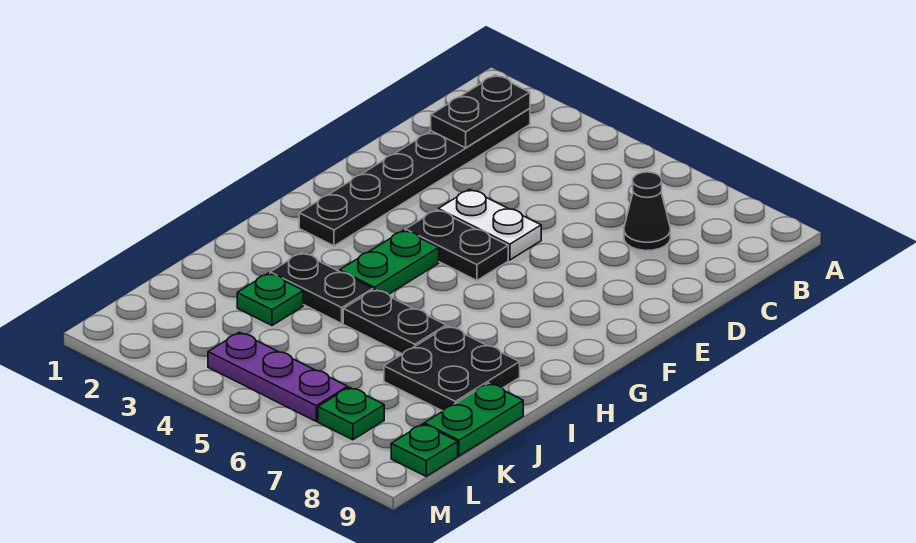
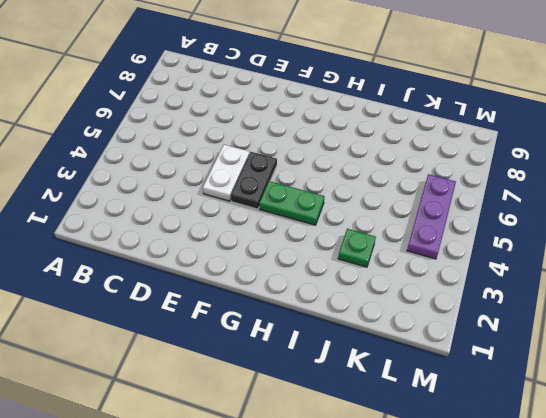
none -> black 1x6 plate [299,109,530,246]
none -> black 1x1 cone [624,172,670,251]
none -> black 1x2 plate [270,253,373,323]

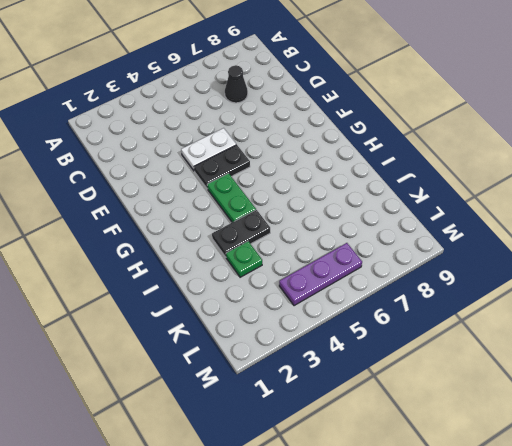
none -> black 1x6 plate [299,109,530,246]
none -> black 1x2 plate [343,289,446,354]
none -> black 2x2 plate [384,326,520,411]

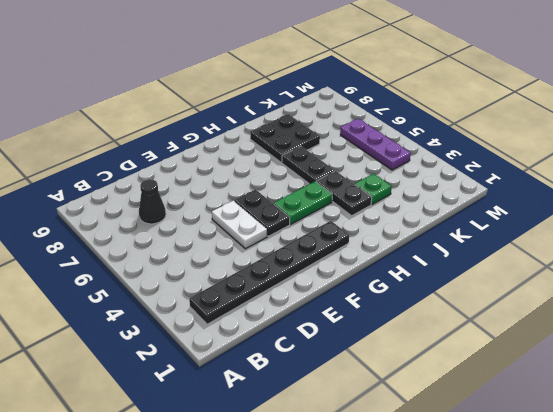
none -> green 1x2 plate [424,383,523,456]
none -> green 1x1 plate [318,387,384,440]
none -> green 1x1 plate [391,424,458,476]

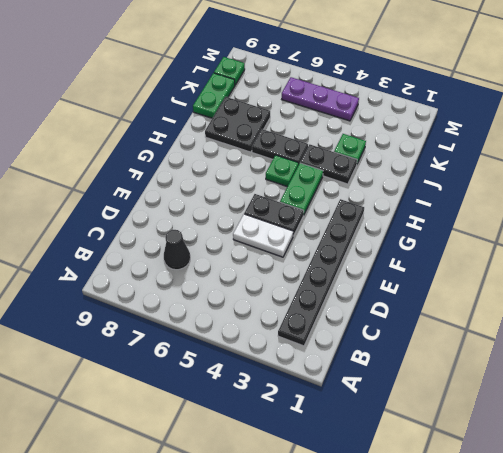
green 1x1 plate [266,155,299,187] -> green 1x1 plate moved to [318,387,384,440]
none -> black 1x2 plate [431,75,530,148]

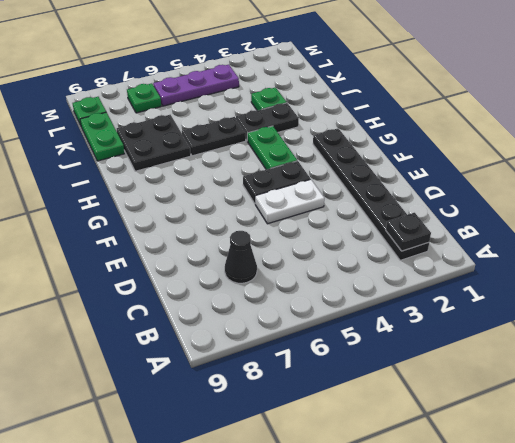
black 1x1 plate [386,213,431,251] -> black 1x2 plate [431,75,530,148]

